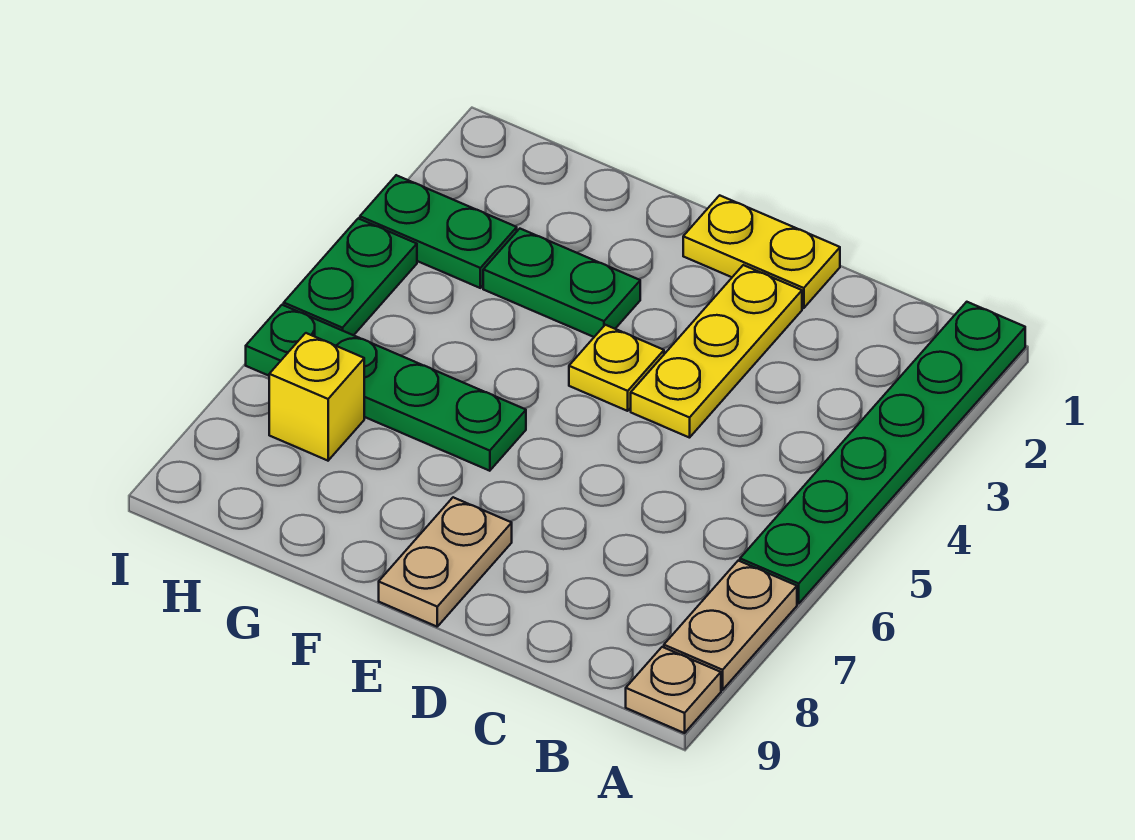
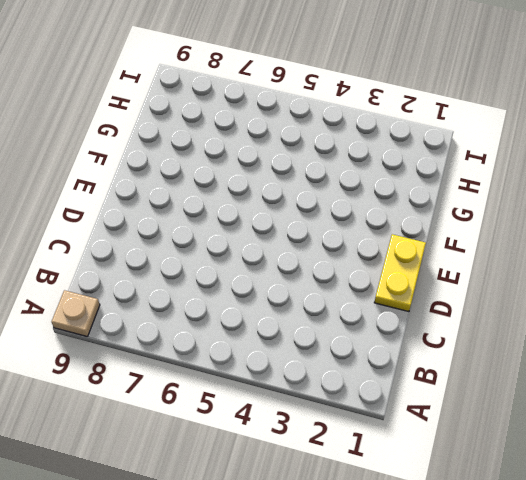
none -> green 1x6 plate [740,302,1025,604]
none -> tan 1x2 plate [664,561,797,690]
none -> yellow 1x3 plate [631,265,802,438]

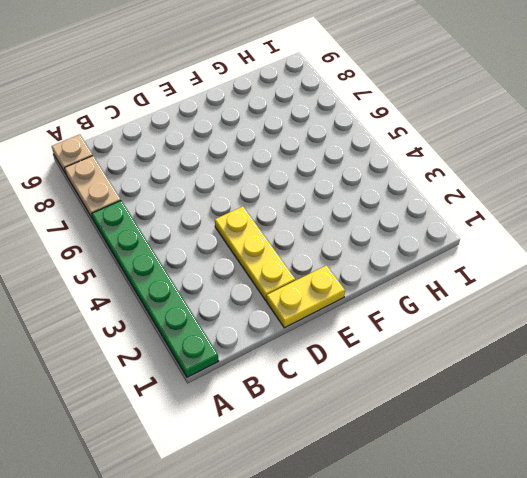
none -> yellow 1x1 plate [569,325,664,411]
none -> tan 1x2 plate [379,497,512,627]
none -> green 1x2 plate [483,229,640,337]

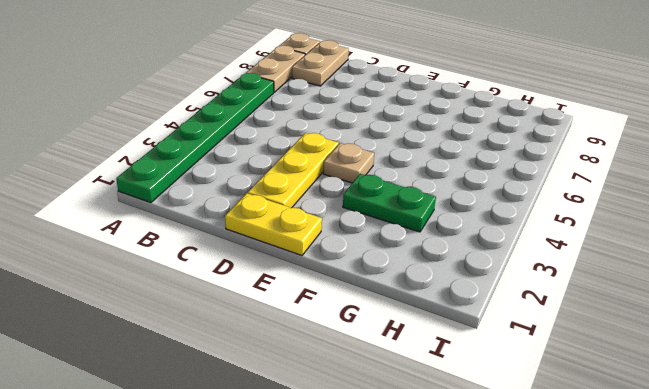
tan 1x2 plate [292,40,349,86] -> tan 1x2 plate moved to [379,497,512,627]
tan 1x1 plate [323,143,374,183] -> yellow 1x1 plate [569,325,664,411]
none -> green 1x4 plate [246,305,526,471]
none -> green 1x2 plate [360,175,517,288]
none -> yellow 1x1 brick [269,333,364,461]

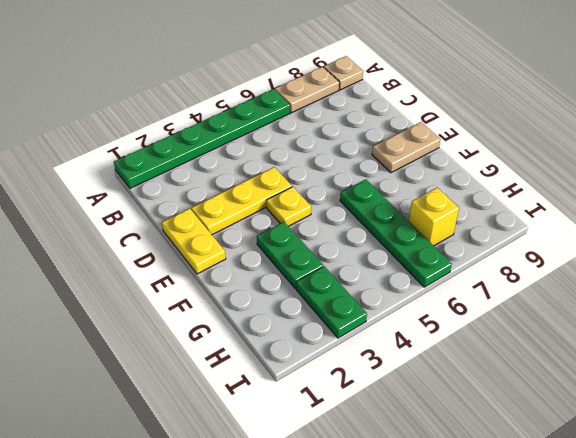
none -> green 1x2 plate [284,218,417,335]

